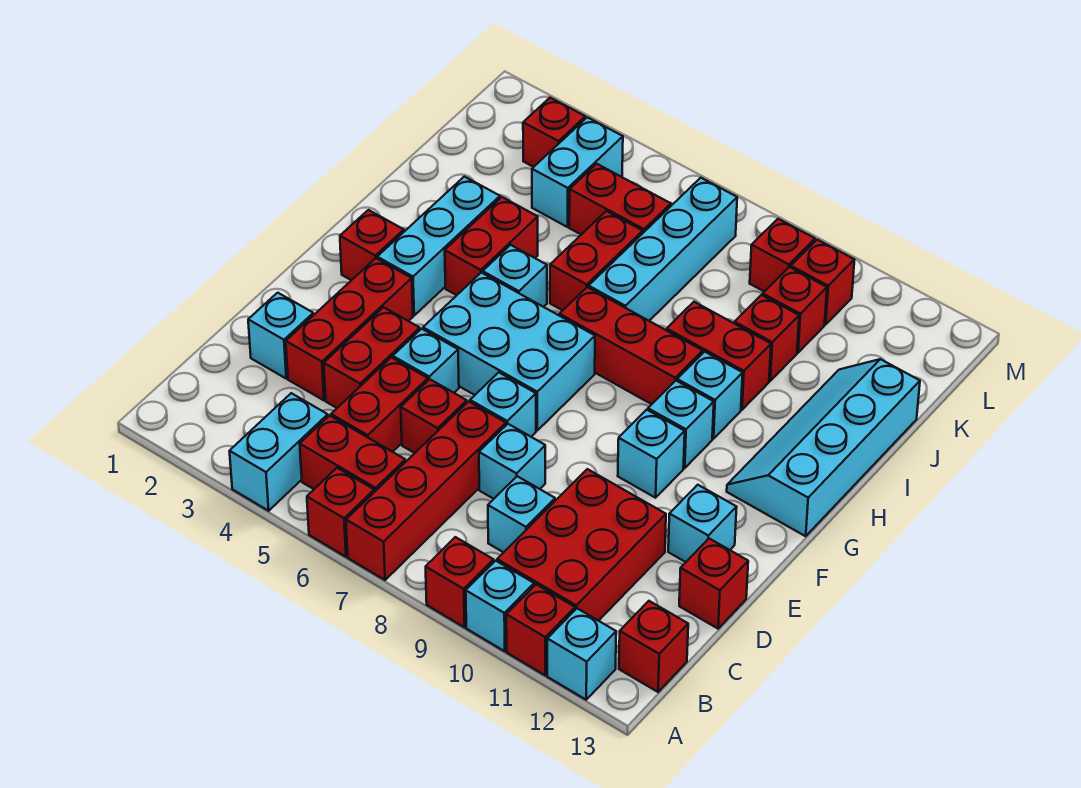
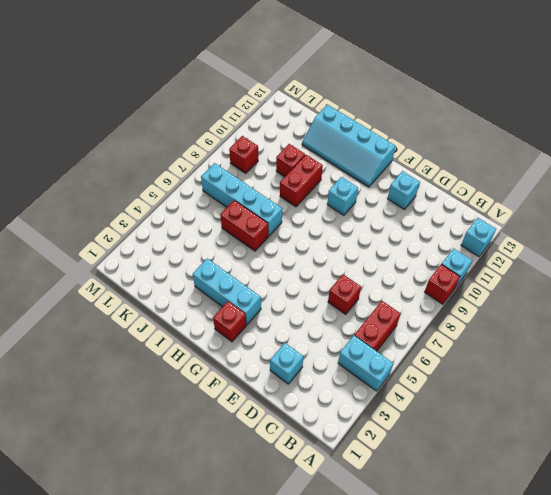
none -> red 1x1 brick [307,468,374,557]
none -> red 1x4 brick [346,401,506,580]
none -> red 1x1 brick [506,584,575,675]
none -> red 2x3 brick [497,469,666,621]

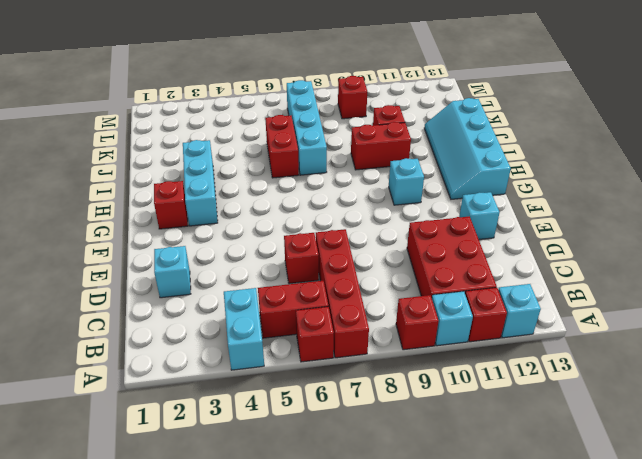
none -> red 1x1 brick [619,601,688,692]
none -> red 1x2 brick [331,357,428,452]
none -> cyan 1x1 brick [488,476,555,552]
none -> red 1x3 brick [286,258,413,400]

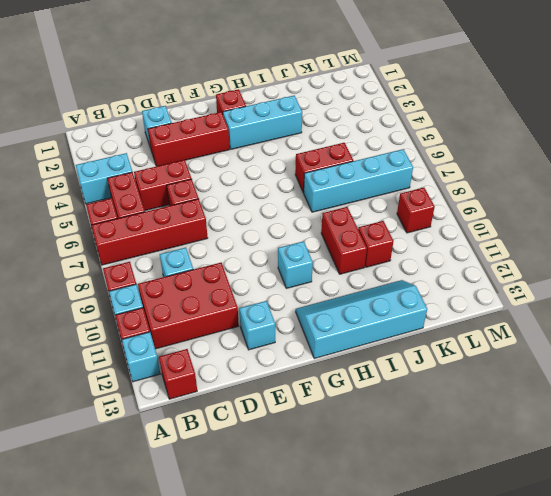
none -> red 1x2 brick [324,307,420,408]
none -> cyan 1x1 brick [479,424,545,499]
none -> red 1x1 brick [679,539,748,629]
none -> cyan 1x1 brick [393,329,459,393]

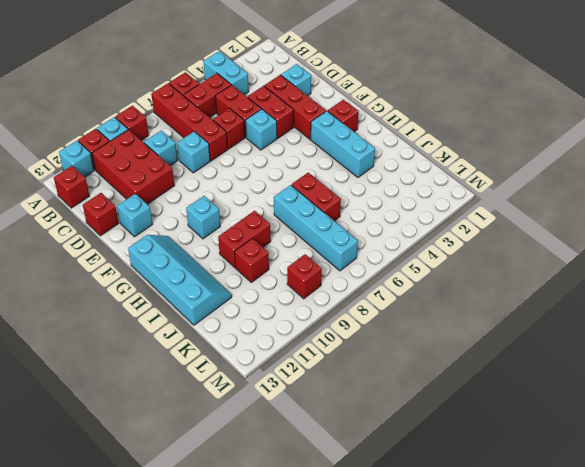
none -> cyan 1x1 brick [470,372,536,437]
none -> cyan 2x3 brick [423,273,595,430]
none -> cyan 1x1 brick [618,410,685,498]
none -> red 1x2 brick [445,197,538,295]

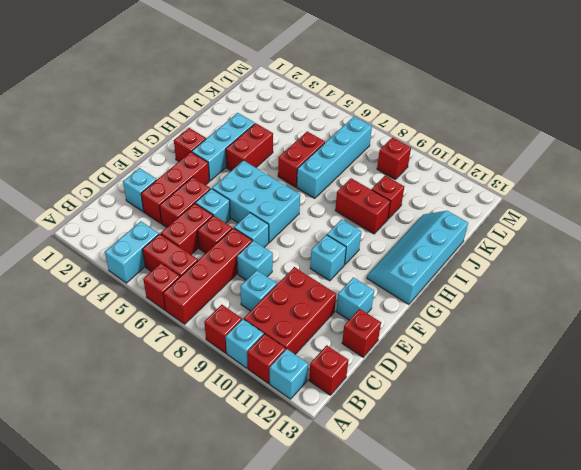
none -> cyan 1x1 brick [483,245,547,307]
none -> red 1x3 brick [559,287,703,404]
none -> cyan 1x1 brick [677,352,743,439]
none -> cyan 1x2 brick [532,117,623,227]

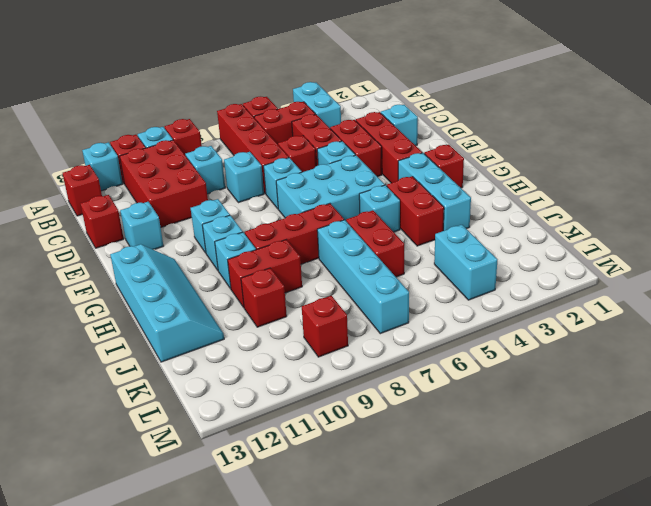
none -> red 1x2 brick [569,164,671,235]
none -> red 1x1 brick [763,267,827,353]
none -> red 1x1 brick [523,98,585,167]
none -> red 1x1 brick [791,240,854,325]

